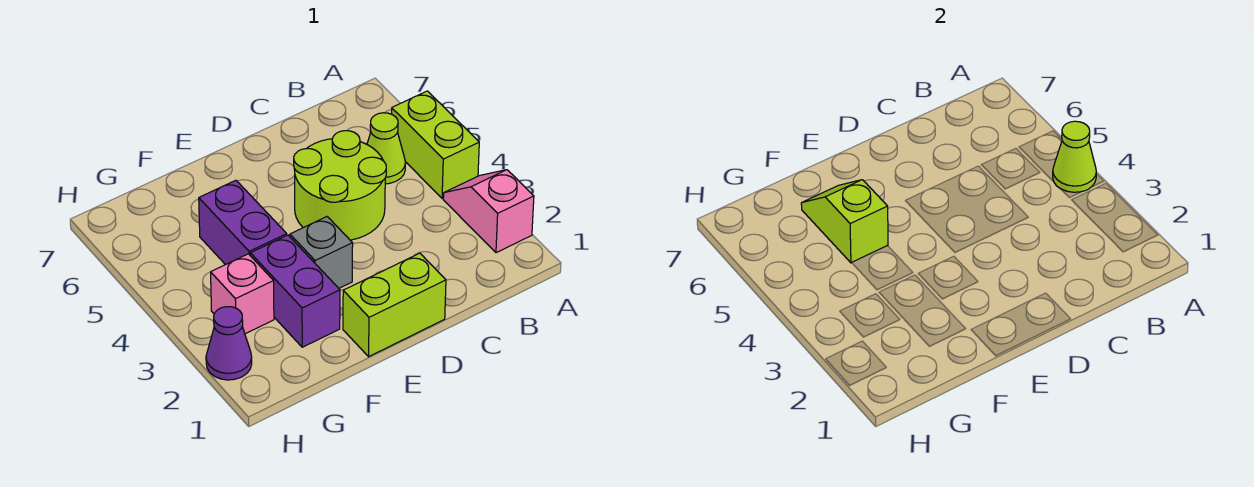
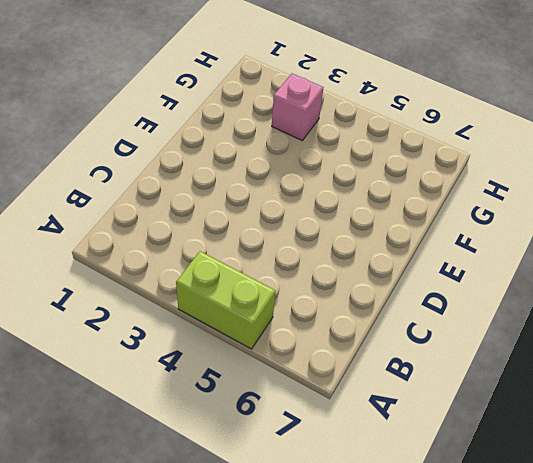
none -> pink 1x2 slope [443,170,534,253]
none -> lime 1x1 cone [367,113,406,184]
none -> lime 2x2 round brick [294,131,386,240]

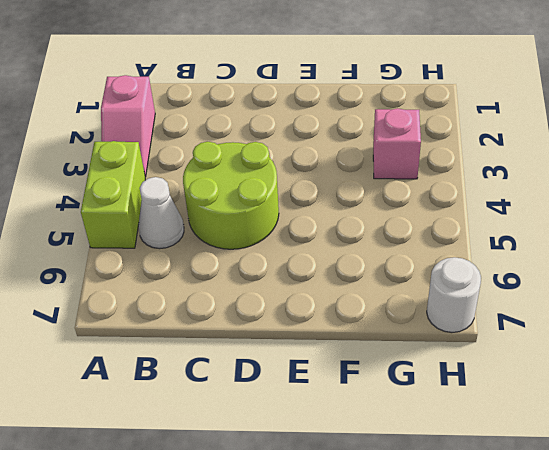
white 1x1 cone [139,177,184,249] -> lime 1x1 cone [367,113,406,184]
white 1x1 round brick [427,257,481,332] -> none
none -> lime 1x2 brick [343,253,446,357]
none -> grey 1x1 brick [290,217,353,288]
none -> purple 1x2 brick [250,235,340,347]

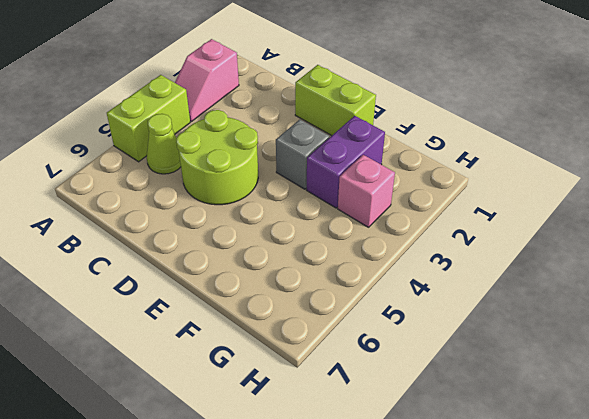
none -> purple 1x2 brick [199,180,287,265]
none -> purple 1x1 cone [206,307,252,380]
none -> lime 1x1 cone [1053,121,1096,192]

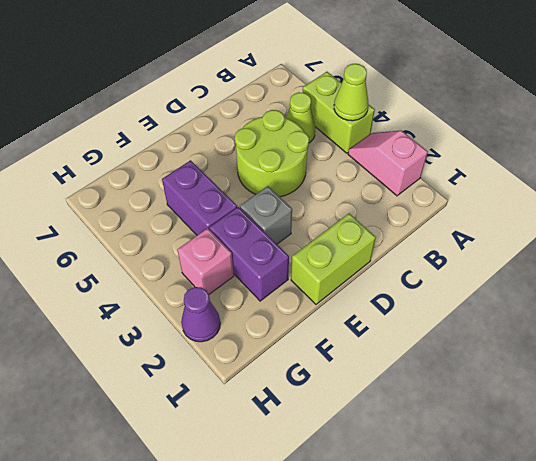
none -> lime 1x2 slope [801,180,888,263]

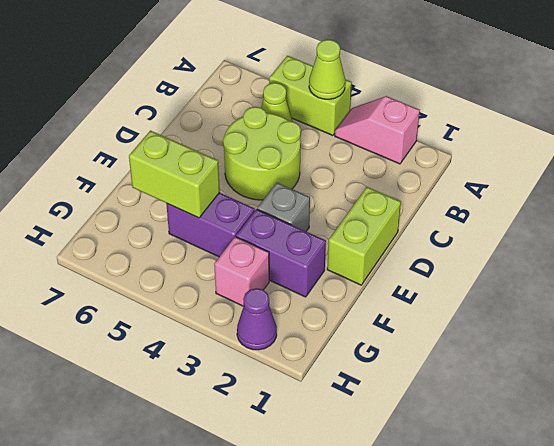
lime 1x2 brick [129,131,220,218] -> lime 1x2 slope [801,180,888,263]

